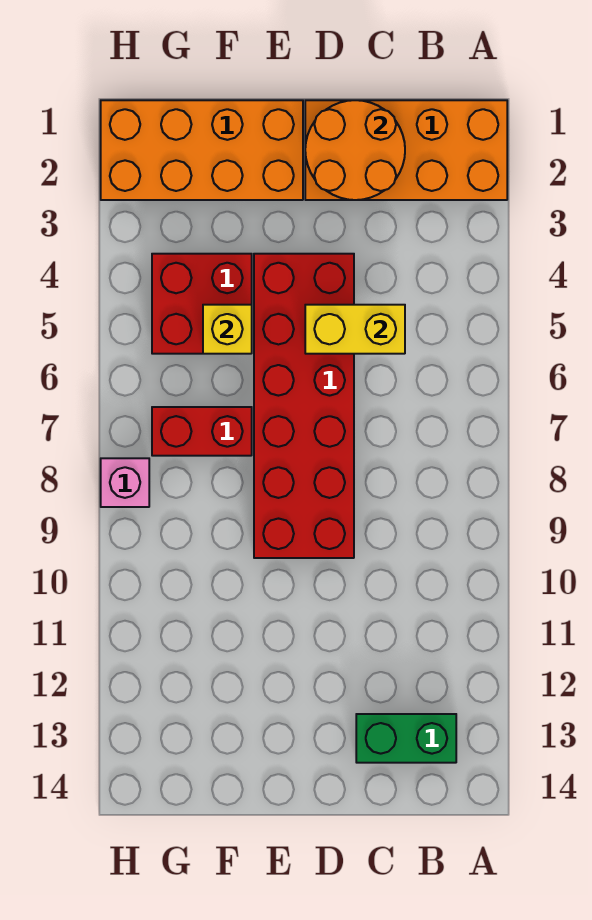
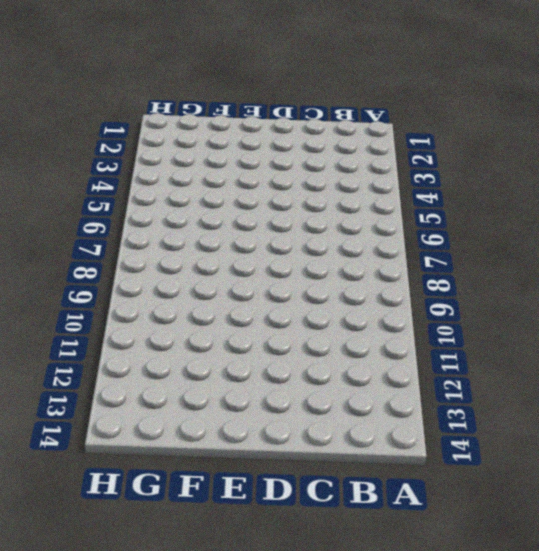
none -> orange 2x4 brick [305,100,507,200]
none -> green 1x2 brick [356,714,456,763]

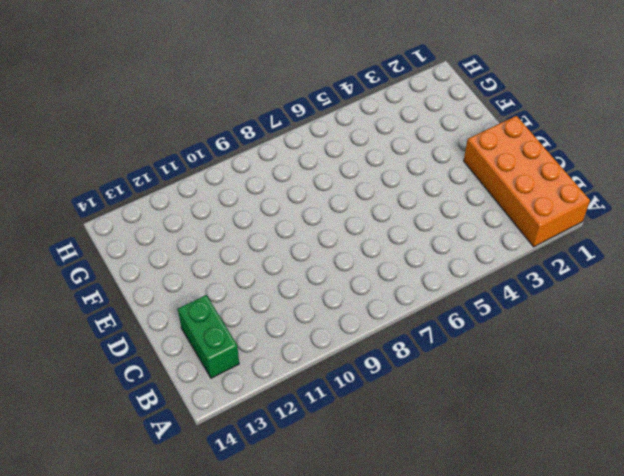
none -> red 2x6 brick [254,254,354,558]
none -> orange 2x4 brick [101,100,303,200]

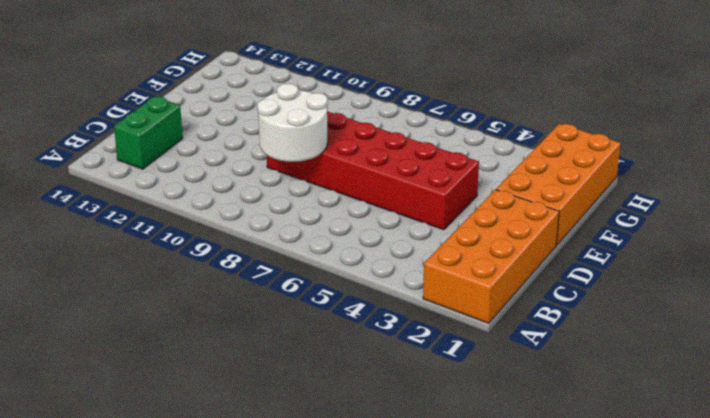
white 2x2 round brick [257,83,328,162] -> none
none -> red 2x2 brick [152,254,252,354]
none -> red 1x2 brick [152,407,252,456]

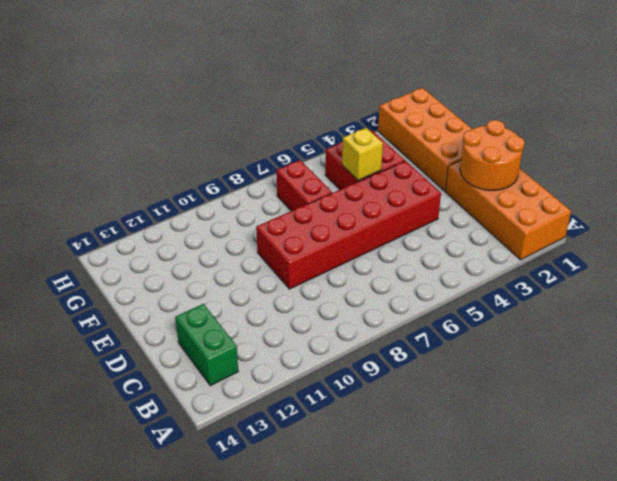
none -> pink 1x1 brick [101,458,149,507]
none -> yellow 1x2 brick [305,305,405,354]

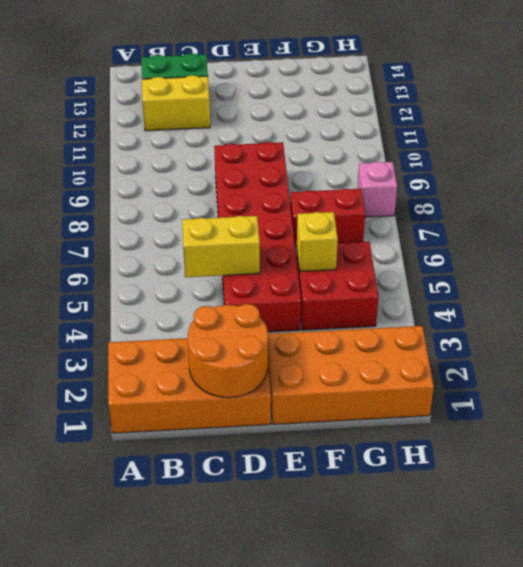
yellow 1x2 brick [142,75,210,131] -> none

